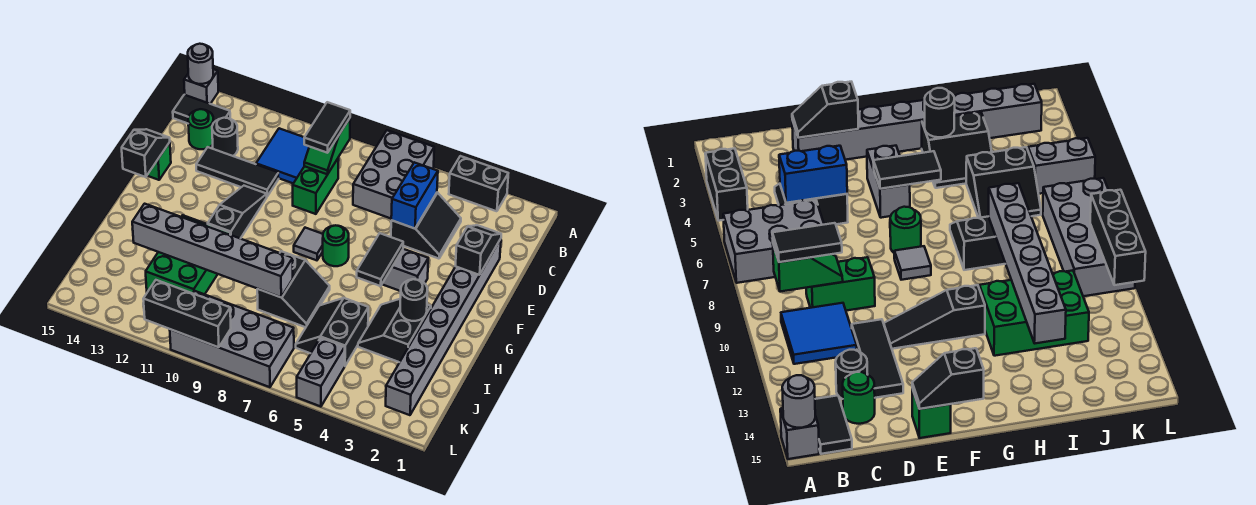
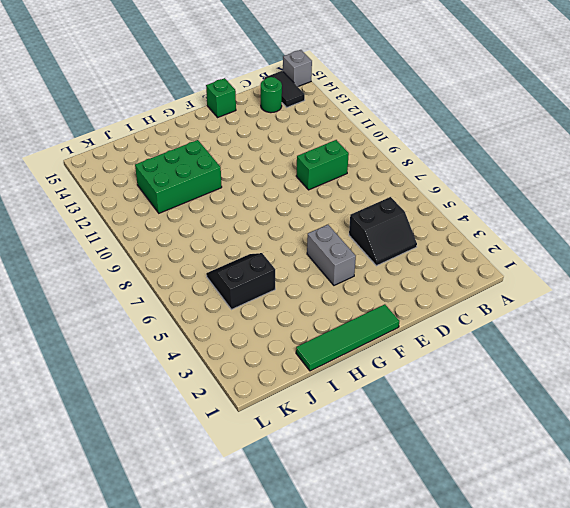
green 1x4 tile [296,304,399,371] -> none
none -> black 1x2 brick [449,156,508,211]
none -> grey 2x3 brick [353,130,434,218]
none -> blue 2x2 tile [256,128,309,183]
none -> black 1x1 round brick [212,118,238,156]

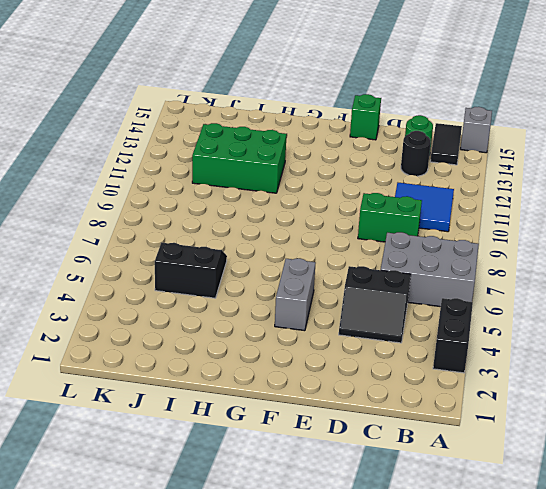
none -> grey 1x8 brick [386,239,501,415]
none -> black 1x3 tile [196,147,279,196]
none -> black 1x3 slope [208,186,267,239]
none -> green 1x1 round brick [323,225,349,266]

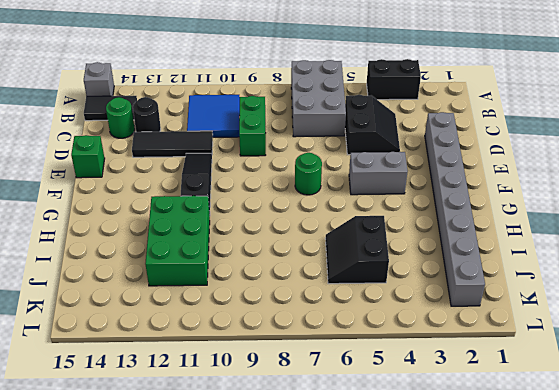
none -> grey 1x1 tile [294,228,323,260]
none -> black 2x2 slope [358,299,431,362]
none -> black 2x2 slope [257,251,330,327]
none -> grey 1x2 brick [297,338,345,407]

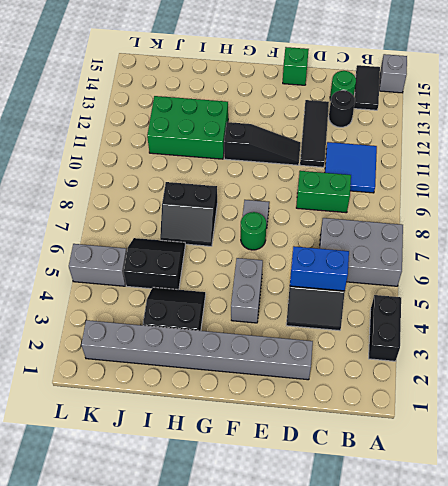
none -> grey 2x4 brick [170,291,294,387]
none -> grey 1x1 round brick [188,44,213,84]
none -> green 1x2 slope [304,118,350,174]
none -> black 1x2 slope [456,225,501,275]

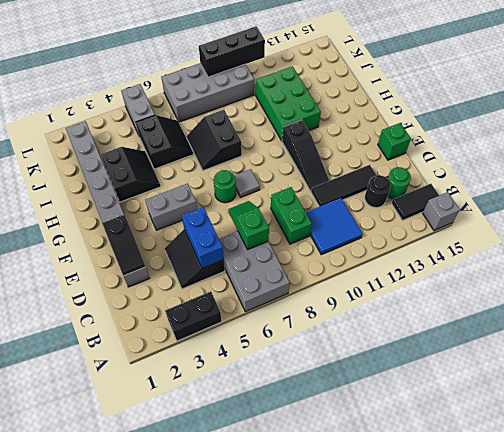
green 1x2 slope [228,201,269,250] -> green 1x2 slope moved to [304,118,350,174]
none -> grey 1x1 round brick [188,44,213,84]
none -> black 1x2 slope [122,129,170,177]
none -> black 1x2 tile [357,233,403,286]
none -> black 1x1 round brick [400,279,427,321]

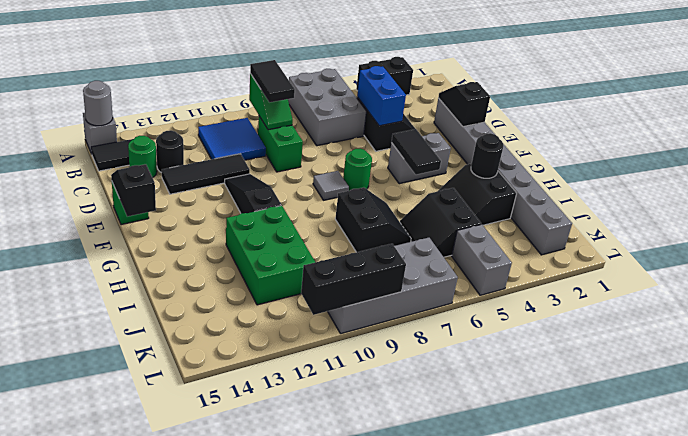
none -> grey 1x6 brick [132,204,293,297]

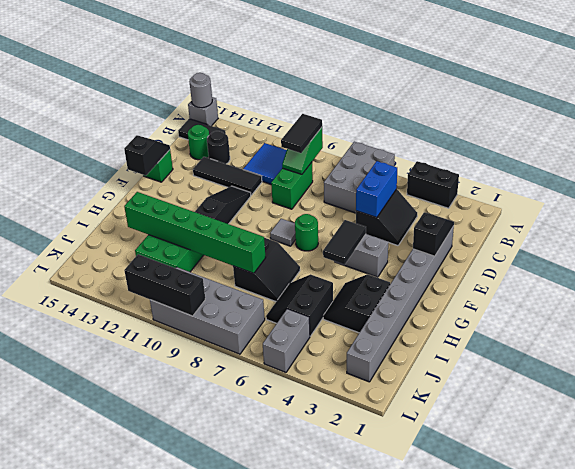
green 1x6 brick [124,192,266,273] -> grey 1x6 brick [132,204,293,297]
none -> black 1x1 round brick [400,279,427,321]

